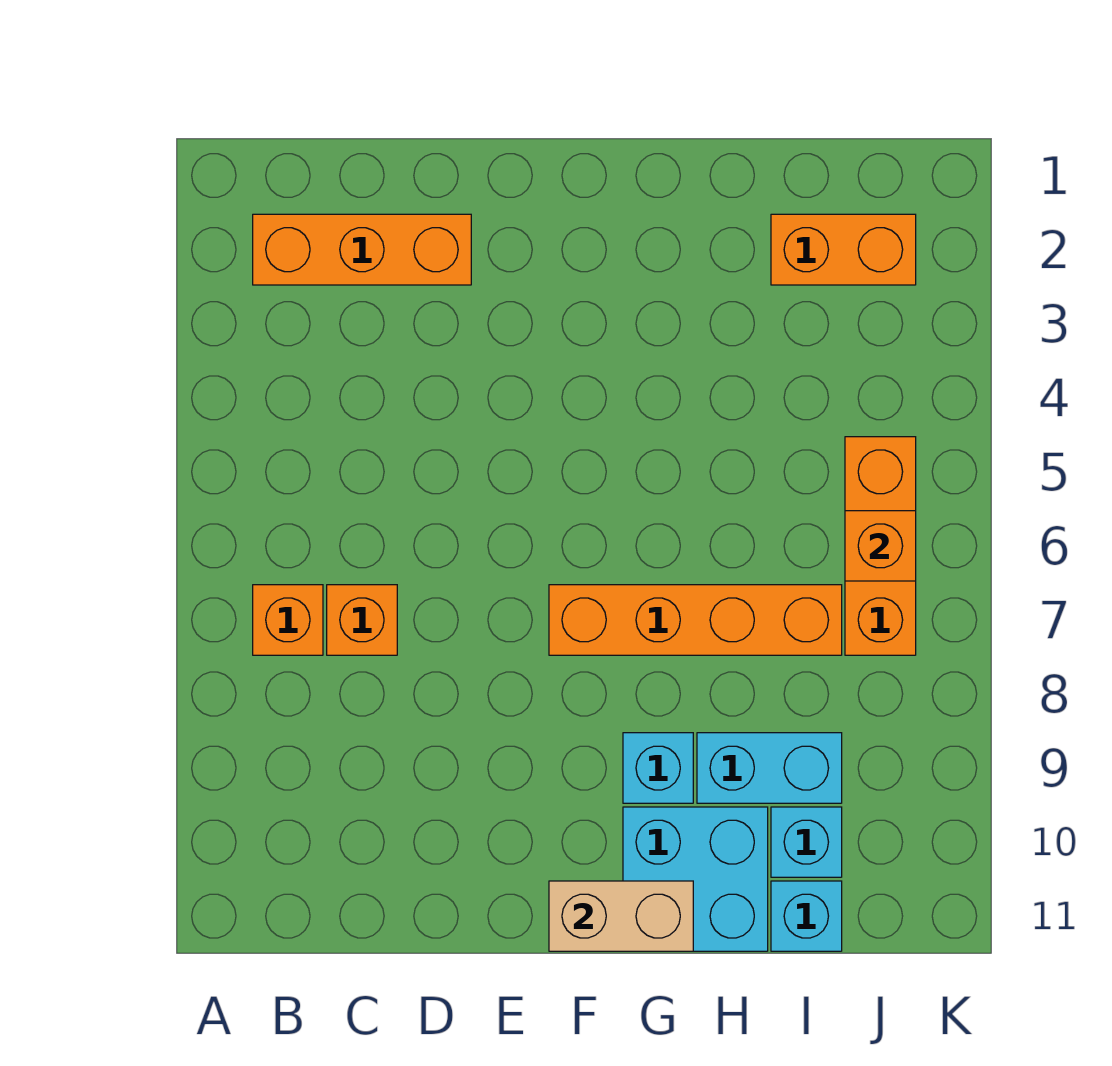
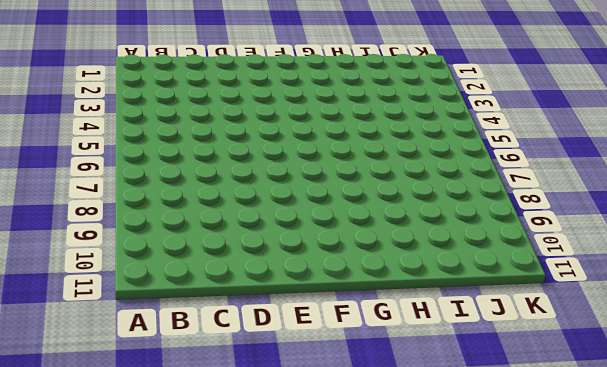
none -> orange 1x3 brick [253,214,471,285]
none -> orange 1x1 brick [253,585,323,655]
none -> orange 1x1 brick [327,585,397,655]

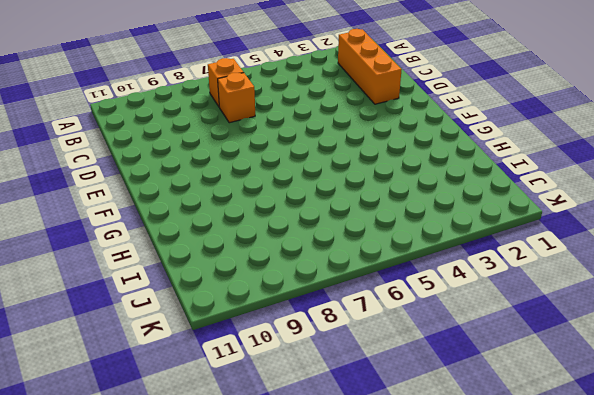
none -> orange 1x4 brick [549,585,842,655]
none -> cyan 1x1 brick [623,733,693,803]
none -> cyan 2x2 brick [623,807,768,951]

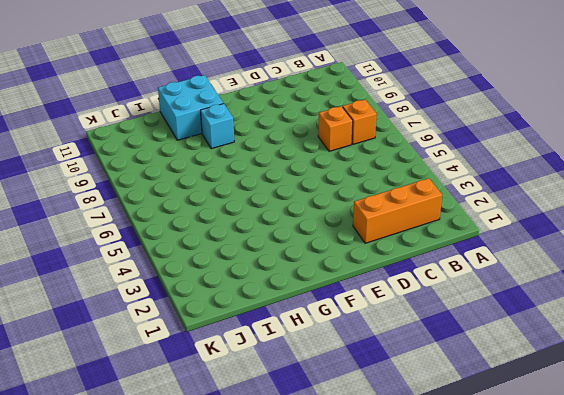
none -> orange 1x4 brick [549,585,842,655]
none -> cyan 1x2 brick [697,733,842,803]
none -> orange 1x2 brick [771,214,916,285]

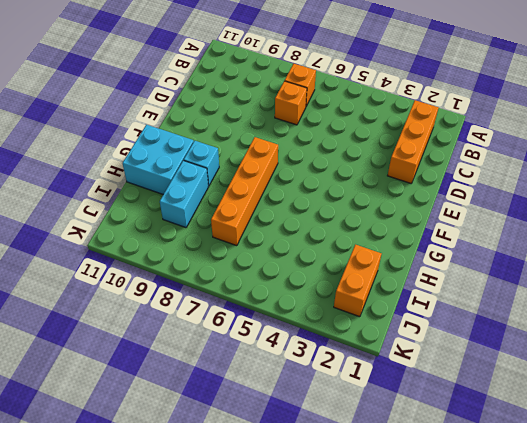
none -> cyan 1x1 brick [771,807,842,877]
none -> cyan 1x1 brick [771,881,842,951]
none -> orange 1x3 brick [845,437,916,655]

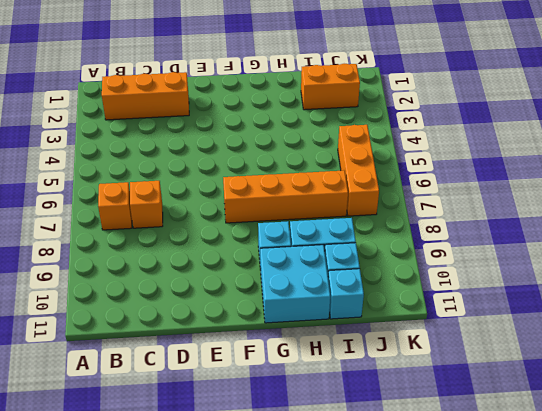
none -> tan 1x2 brick [549,881,693,951]
none -> orange 1x1 brick [845,511,916,581]

